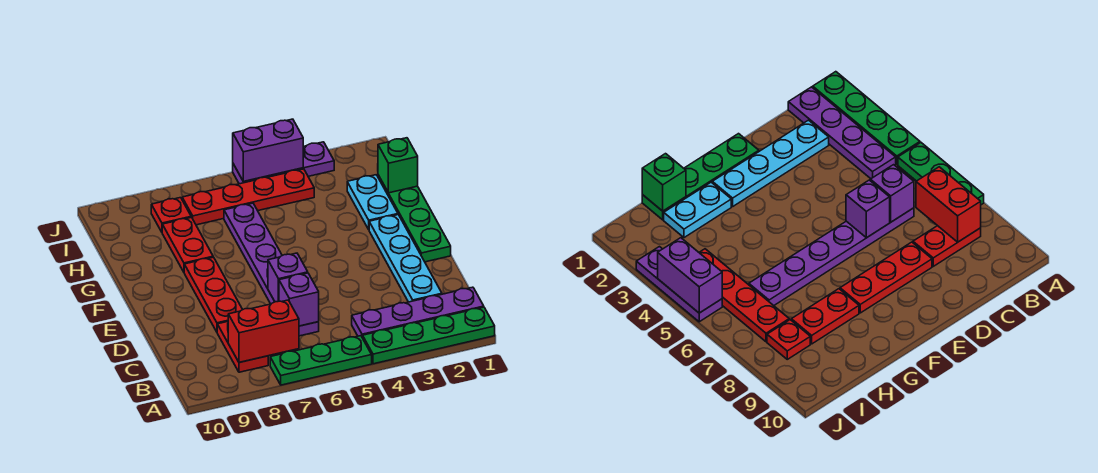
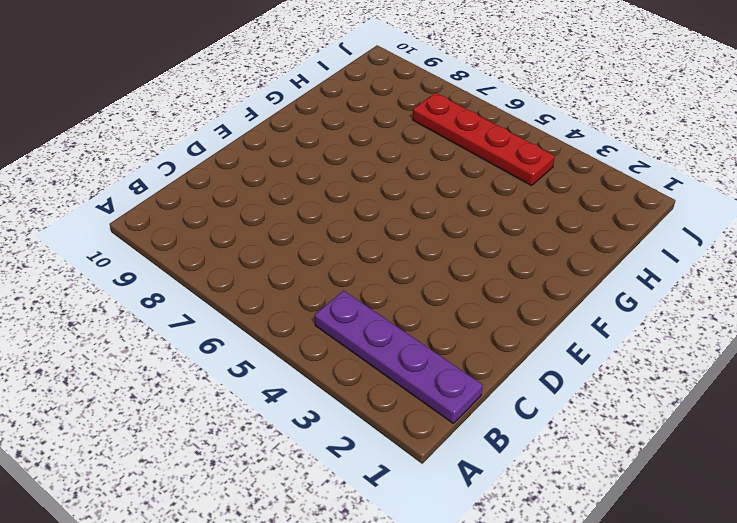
none -> green 1x4 plate [363,307,495,364]
none -> green 1x3 plate [270,336,372,385]
none -> red 1x2 plate [217,322,268,372]

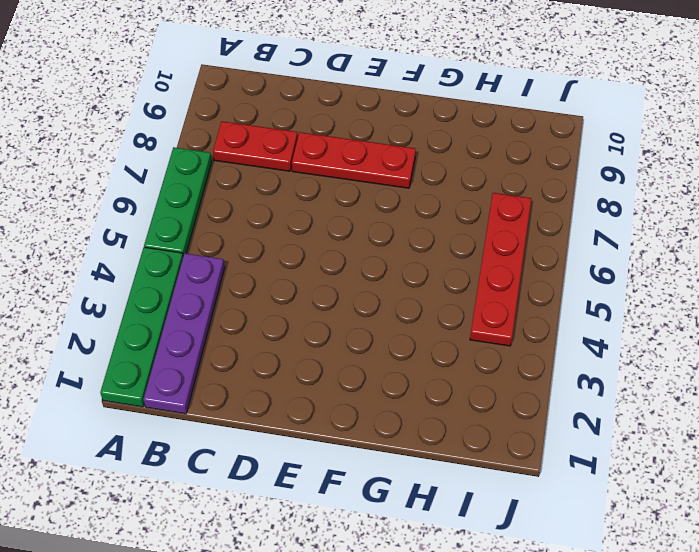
none -> cyan 1x4 plate [369,215,442,302]
none -> purple 1x6 plate [224,203,319,336]
none -> green 1x4 plate [378,175,451,262]

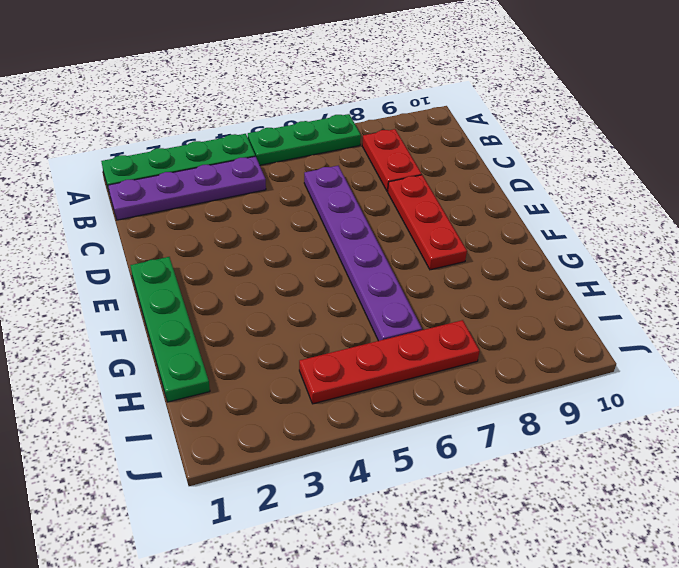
none -> cyan 1x4 plate [369,215,442,302]
none -> cyan 1x2 plate [347,175,398,229]
none -> red 1x2 plate [162,217,213,272]

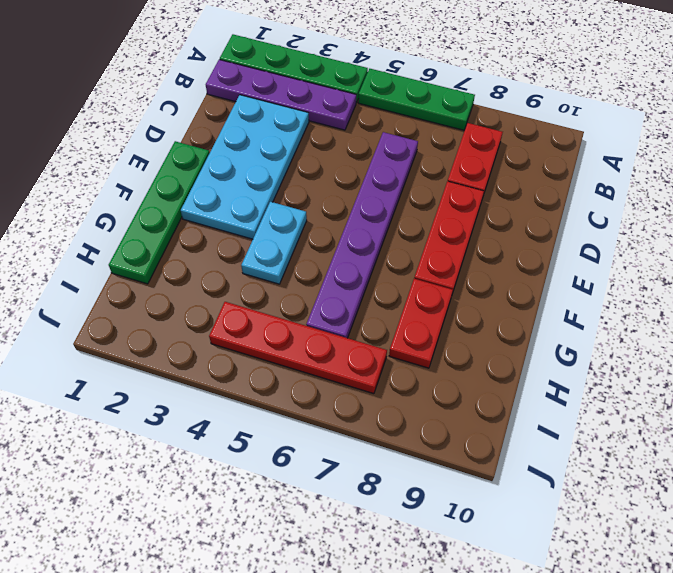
cyan 2x4 plate [181,95,309,239] -> cyan 1x4 plate [369,215,442,302]
cyan 1x2 plate [241,202,307,284] -> cyan 1x2 plate moved to [347,175,398,229]
none -> red 1x1 plate [151,198,191,232]
none -> purple 1x3 plate [233,142,334,184]
none -> red 1x2 brick [228,300,299,362]

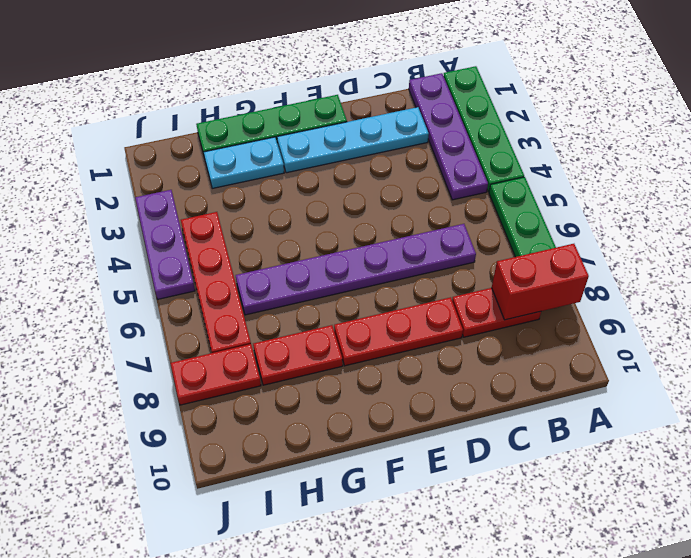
red 1x2 brick [492,244,589,320] -> red 1x2 brick turned to [228,300,299,362]
red 1x2 plate [171,344,261,405] -> red 1x1 plate [151,198,191,232]
none -> purple 1x1 brick [279,273,319,326]
none -> purple 1x1 brick [268,253,308,302]
none -> green 1x1 brick [378,138,418,193]

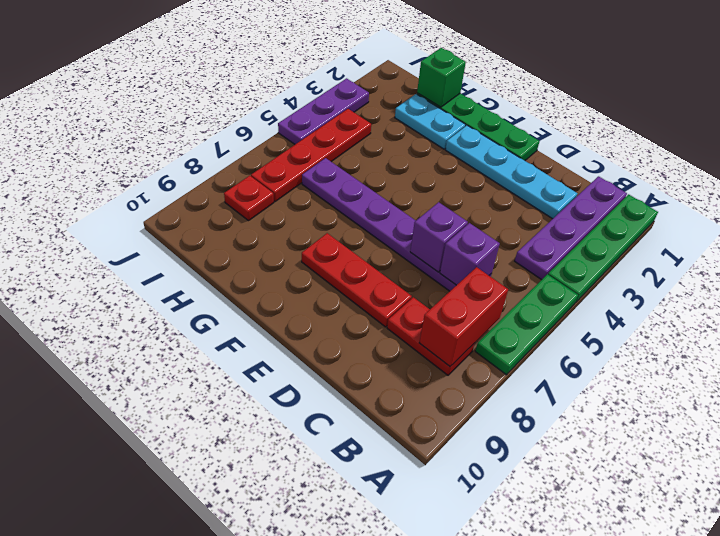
none -> red 1x2 plate [162,217,213,272]
none -> purple 1x2 brick [233,119,303,182]

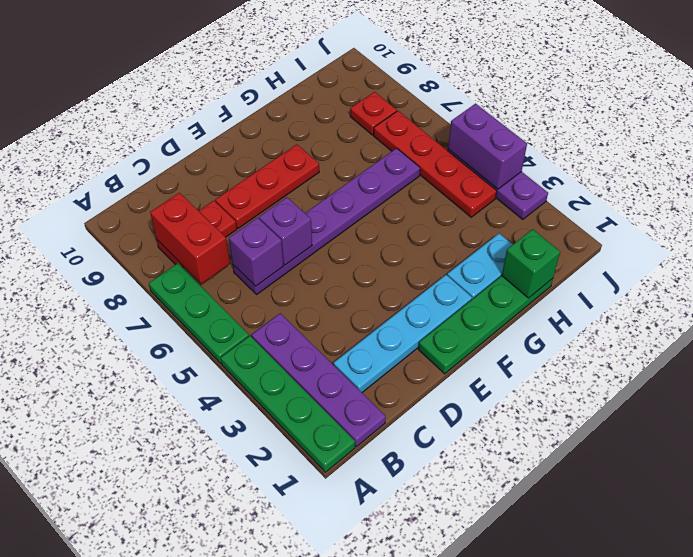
none -> red 1x2 plate [162,217,213,272]

